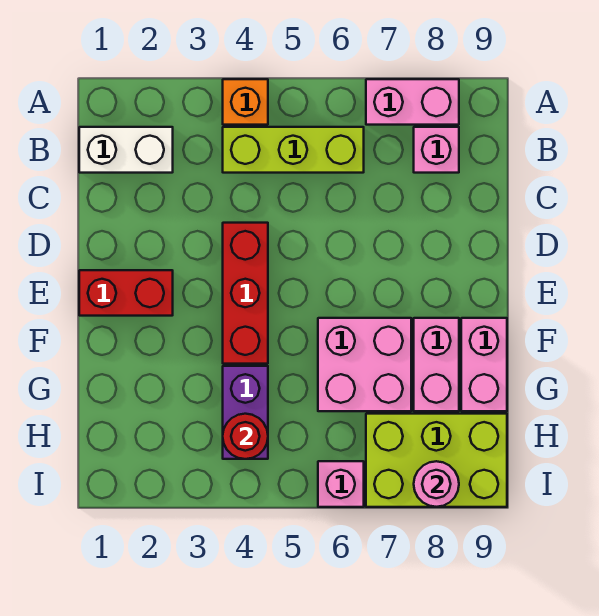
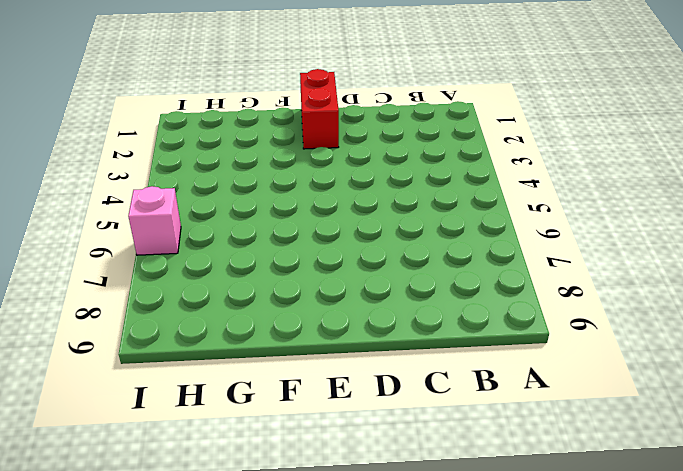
none -> orange 1x1 brick [223,79,268,125]
none -> pink 1x2 brick [366,79,459,125]
none -> white 1x2 brick [79,127,173,173]

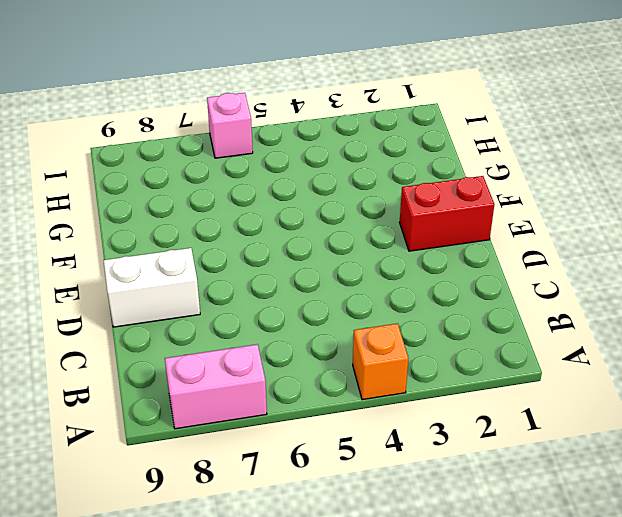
white 1x2 brick [104,248,200,327] -> white 1x2 brick moved to [79,127,173,173]
none -> lime 1x3 brick [223,127,364,173]
none -> pink 1x1 brick [414,127,459,173]
none -> red 1x3 brick [223,223,268,364]

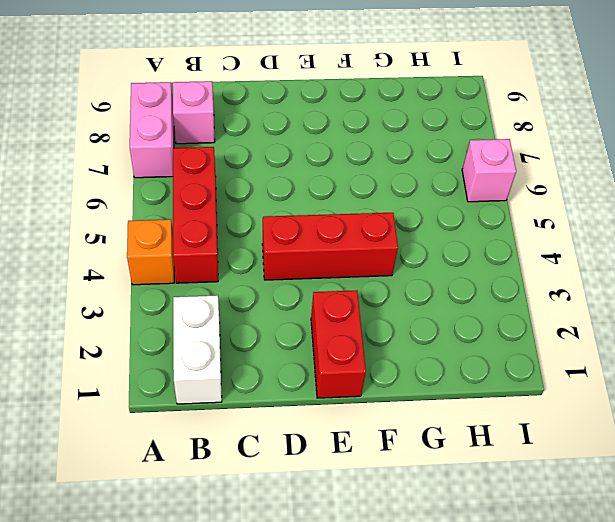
red 1x3 brick [173,147,218,283] -> lime 1x3 brick [223,127,364,173]
none -> pink 2x2 brick [318,318,411,411]
none -> pink 1x2 brick [414,318,459,411]
none -> pink 1x2 brick [461,318,507,411]

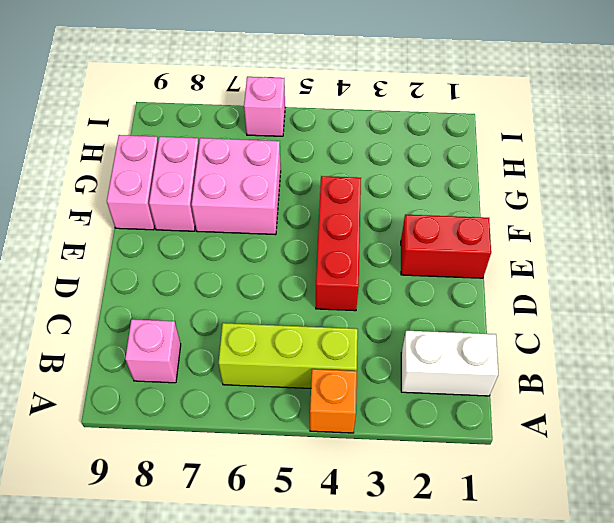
none -> pink 1x2 brick [366,79,459,125]
none -> purple 1x2 brick [223,366,268,459]
none -> lime 2x3 brick [366,414,507,507]

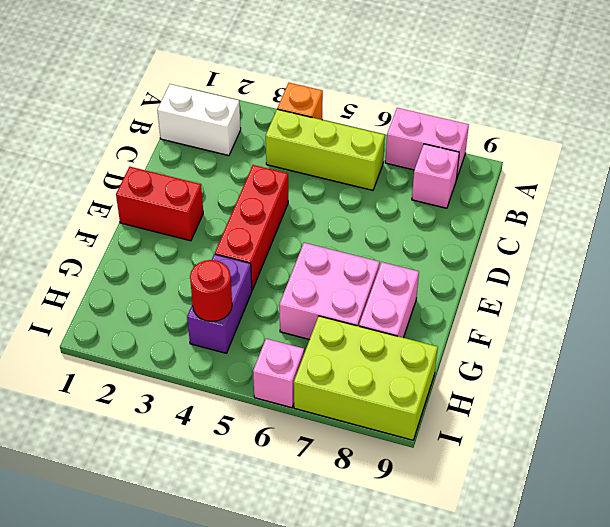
none -> pink 1x2 brick [461,318,507,411]
none -> pink 1x1 round brick [414,461,459,507]

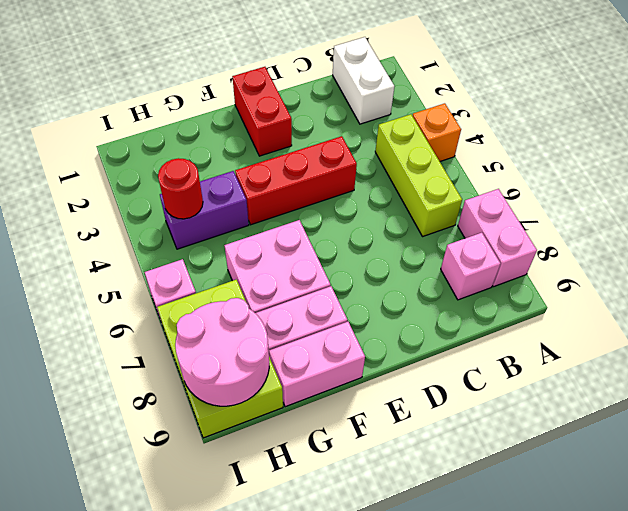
pink 2x2 round brick [175,298,269,406] -> pink 1x1 round brick [414,461,459,507]

